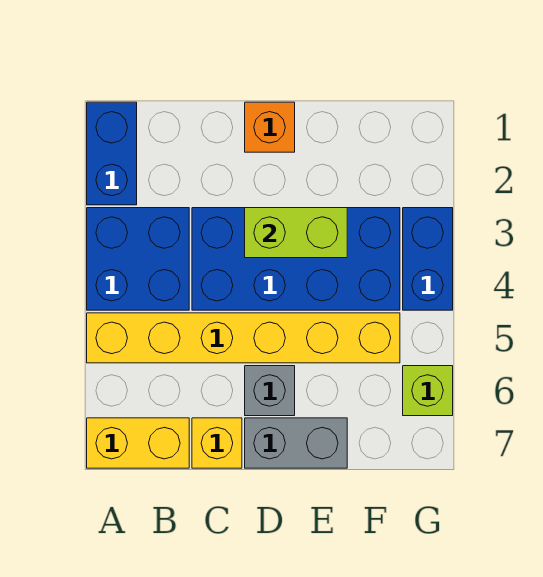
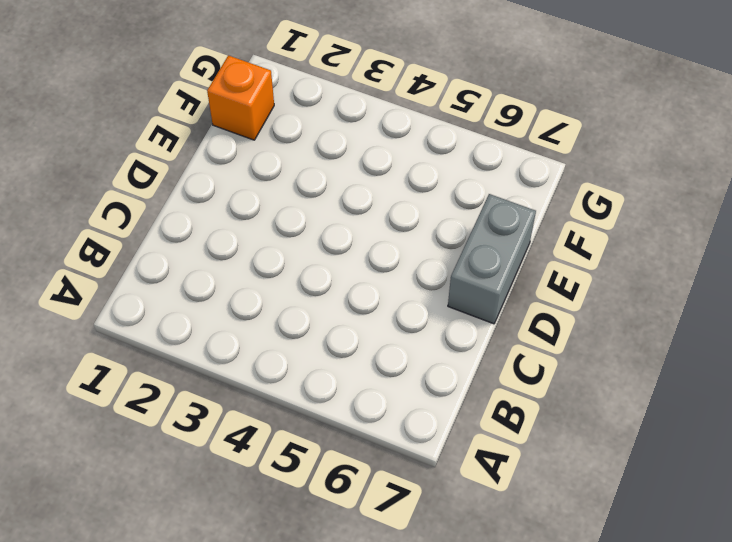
orange 1x1 brick [207,56,274,140] -> orange 1x1 brick moved to [245,102,295,152]
none -> blue 1x2 brick [87,102,137,205]
none -> blue 2x2 brick [87,208,189,310]
none -> yellow 1x6 brick [87,313,400,363]

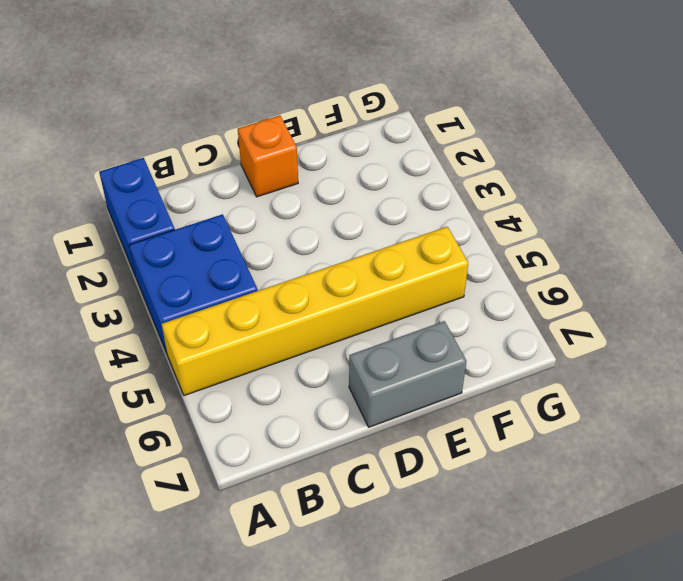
none -> yellow 1x2 brick [87,418,189,468]
none -> blue 2x4 brick [192,208,400,310]
none -> yellow 1x1 brick [192,418,242,468]

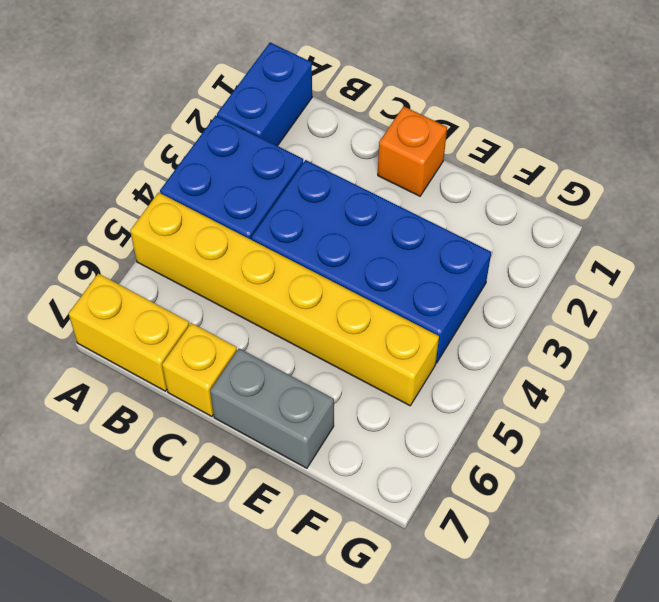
none -> grey 1x1 brick [245,366,295,416]
none -> blue 1x2 brick [403,208,453,310]
none -> lime 1x1 brick [403,366,453,416]

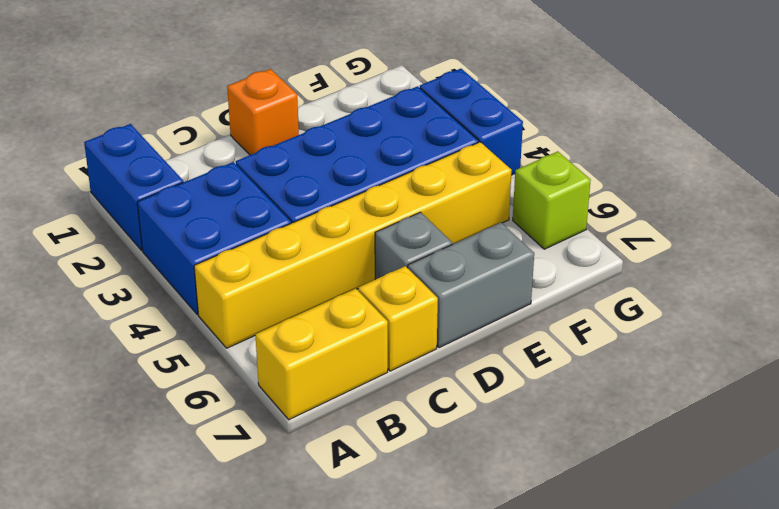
none -> lime 1x2 brick [245,208,347,258]

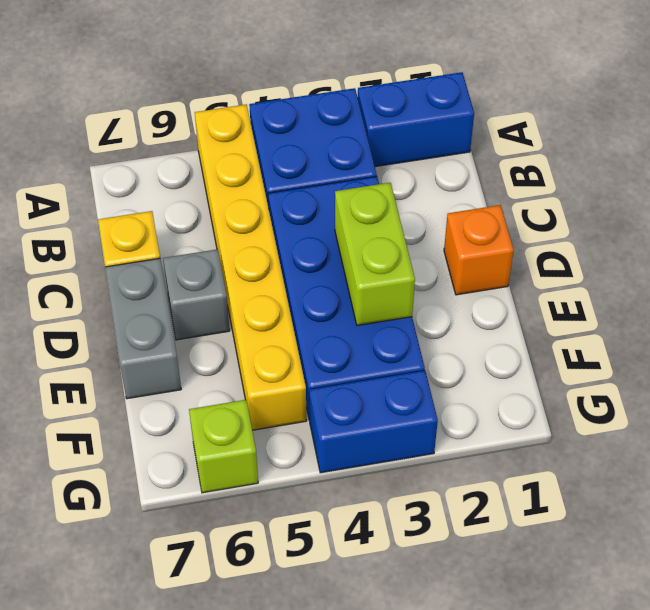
none -> yellow 1x2 brick [87,418,189,468]

